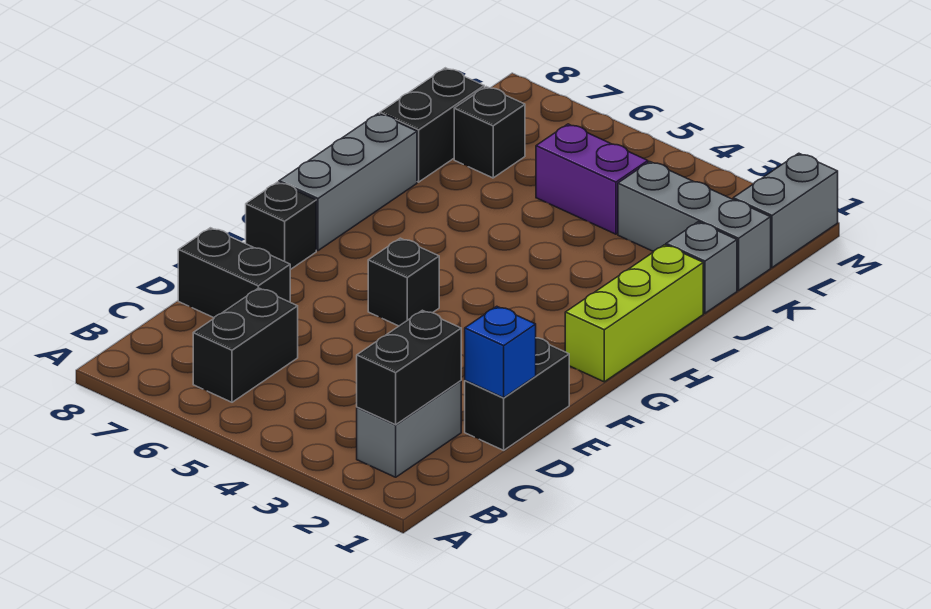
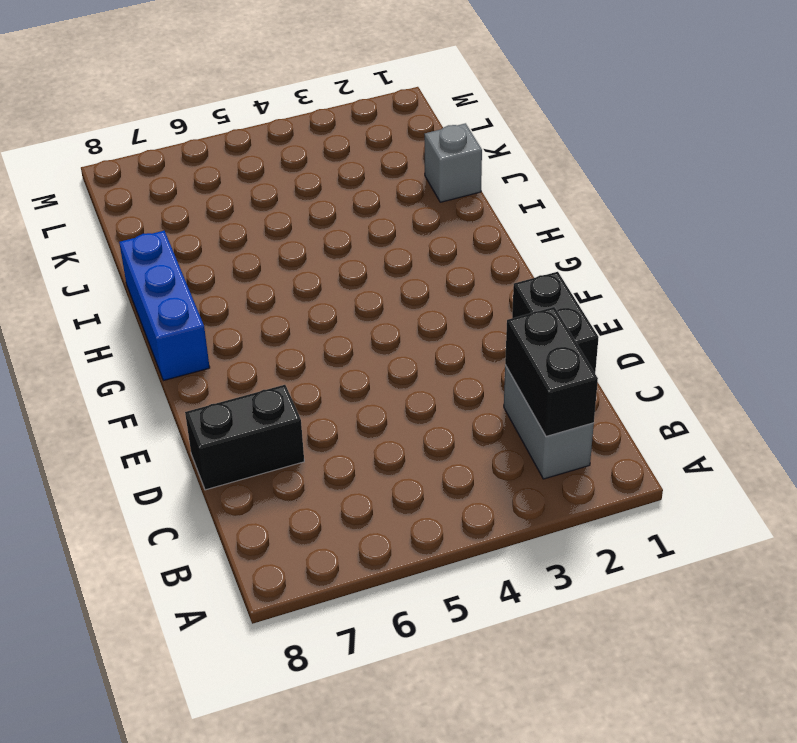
blue 1x3 brick [119,231,210,381] -> grey 1x3 brick [279,114,417,251]
none -> black 1x2 brick [193,288,298,402]
none -> black 1x1 brick [368,238,439,326]
none -> black 1x1 brick [246,182,316,270]

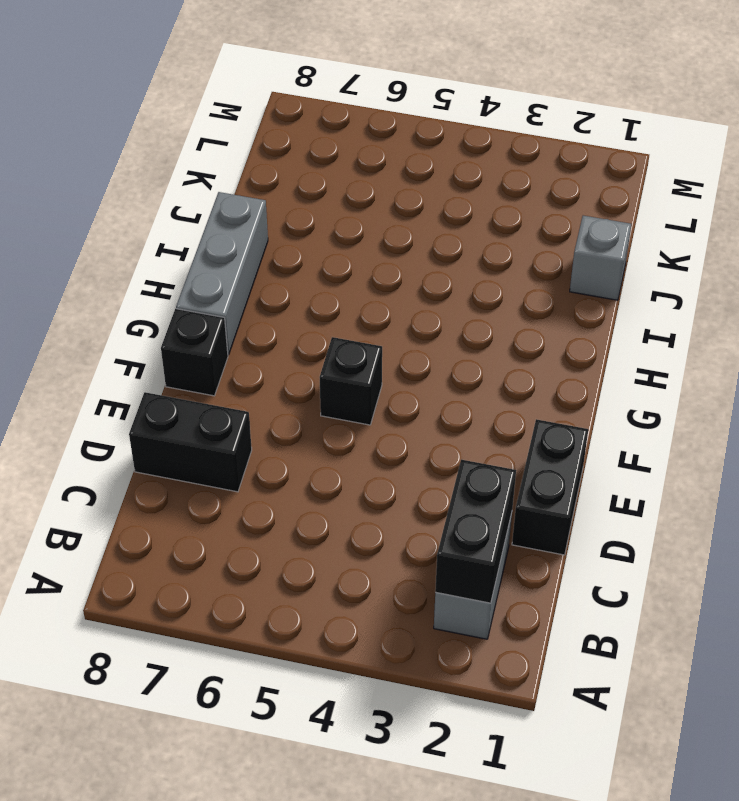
none -> black 1x2 brick [193,288,298,402]
none -> lime 1x3 brick [565,245,703,382]
none -> black 1x2 brick [380,68,484,182]

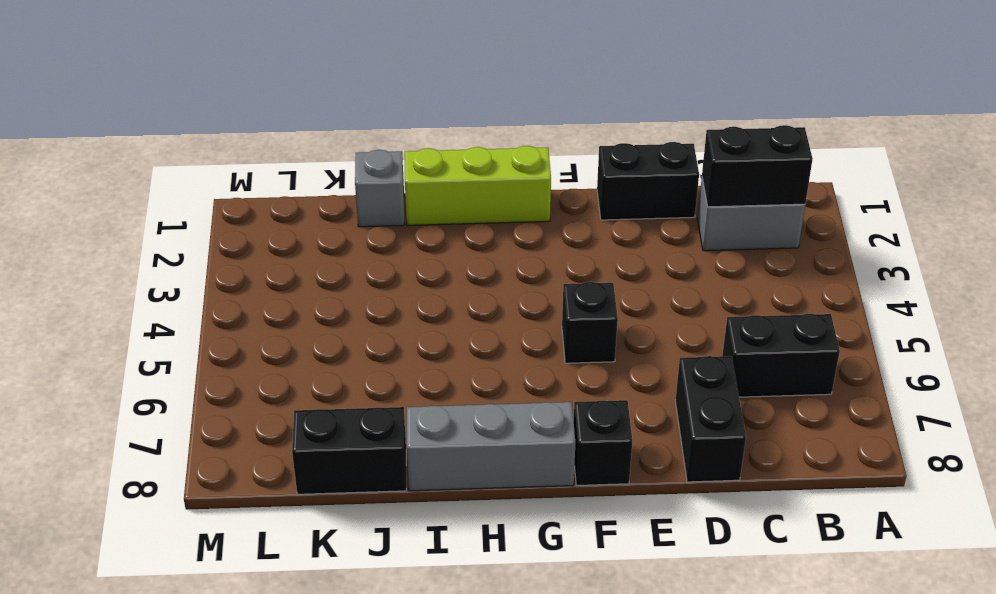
none -> grey 1x3 brick [618,162,771,290]
none -> purple 1x2 brick [536,124,648,234]
none -> black 1x1 brick [454,87,525,178]

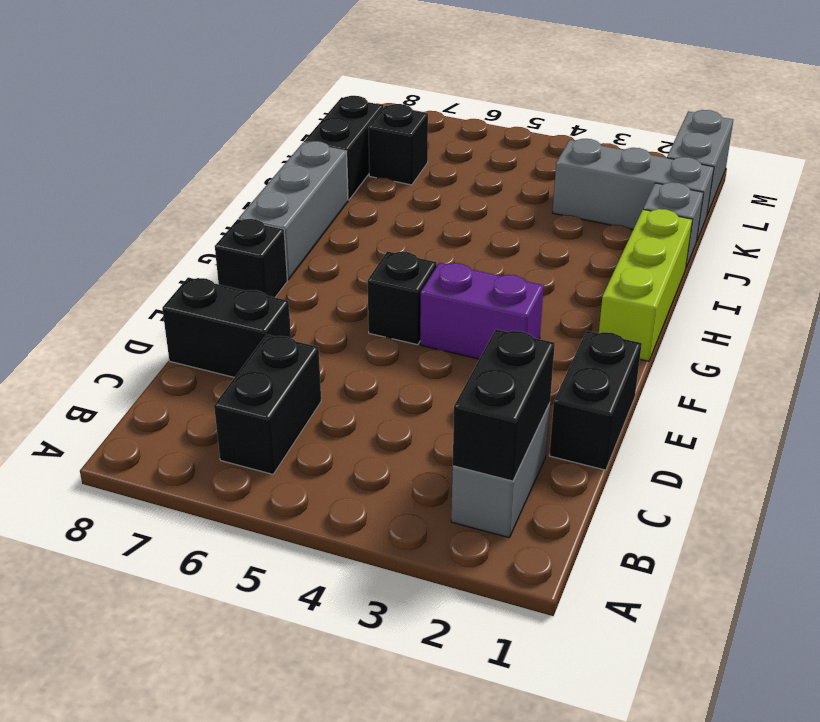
purple 1x2 brick [420,263,544,359] -> purple 1x2 brick moved to [536,124,648,234]
none -> blue 1x1 brick [465,306,536,398]

